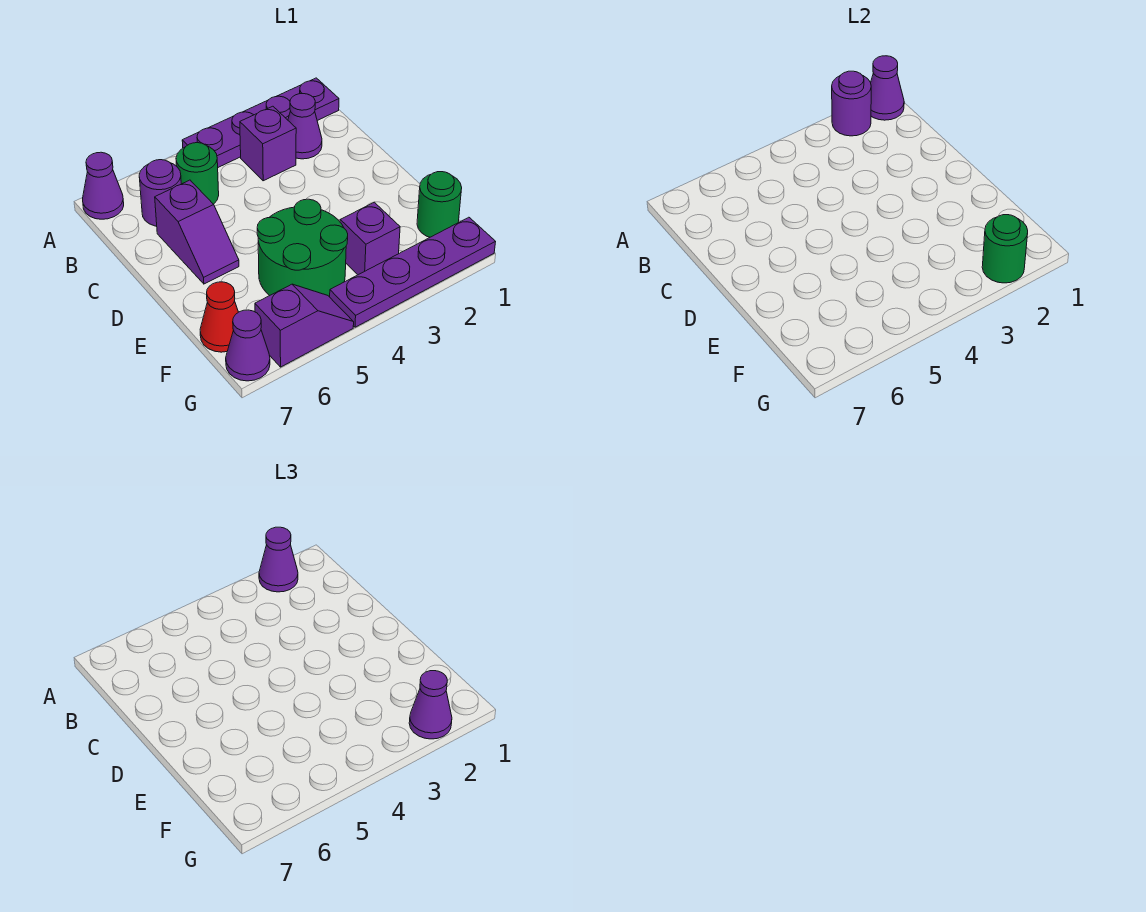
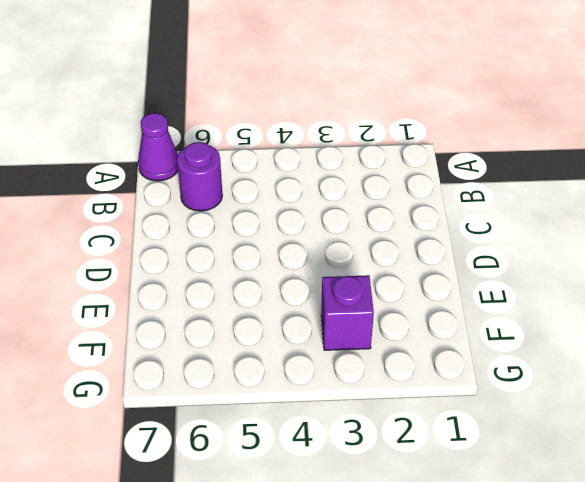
none -> purple 1x4 plate [182,78,339,167]
none -> purple 1x1 cone [288,94,322,159]
none -> purple 1x1 brick [240,106,296,181]

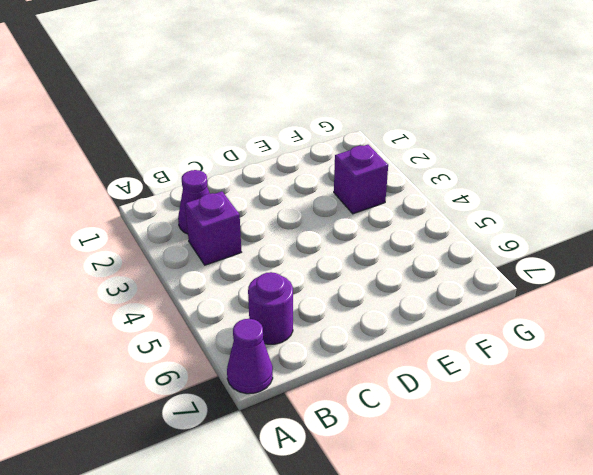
none -> purple 1x4 plate [182,78,339,167]
none -> green 1x1 round brick [176,143,219,204]
none -> purple 1x2 slope [155,180,239,284]

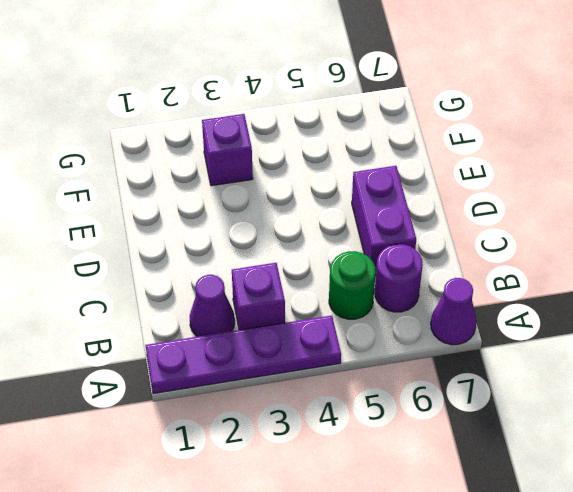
purple 1x2 brick [352,166,416,276] -> purple 1x2 slope [155,180,239,284]
none -> green 2x2 round brick [257,199,348,297]
none -> green 1x1 round brick [417,172,462,237]
none -> red 1x1 cone [200,282,238,352]

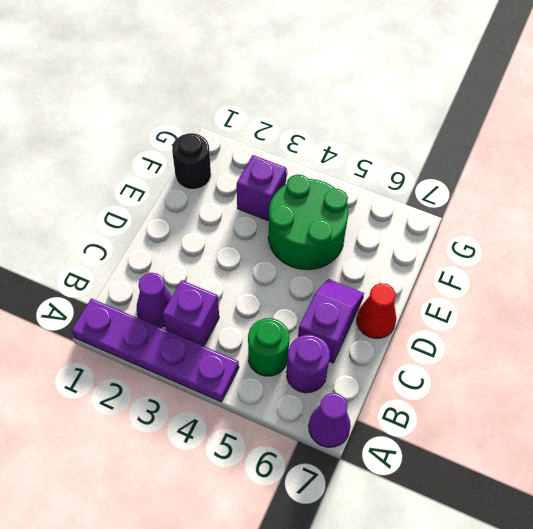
red 1x1 cone [357,283,396,338] -> red 1x1 cone moved to [200,282,238,352]
black 1x1 round brick [172,133,211,189] -> green 1x1 round brick [417,172,462,237]
none -> purple 1x4 plate [330,217,495,327]
none -> purple 1x2 slope [255,284,354,367]
none -> purple 1x1 cone [226,310,270,381]

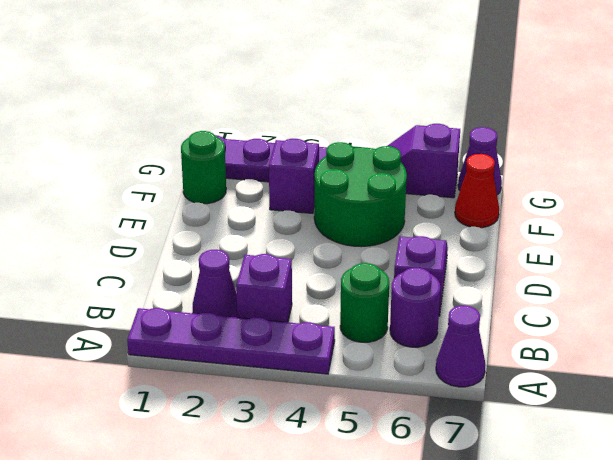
none -> purple 1x1 cone [871,56,904,120]
none -> purple 1x1 round brick [832,71,871,136]
none -> green 1x1 round brick [982,215,1028,283]

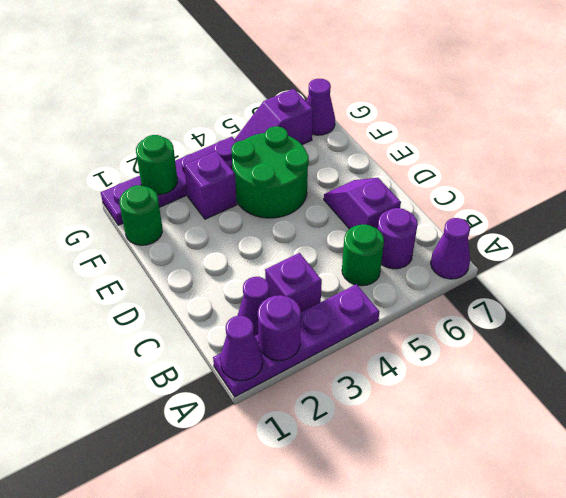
none -> red 1x1 cone [200,282,238,352]
none -> purple 1x1 cone [259,527,298,592]
none -> purple 1x1 cone [409,671,452,739]

